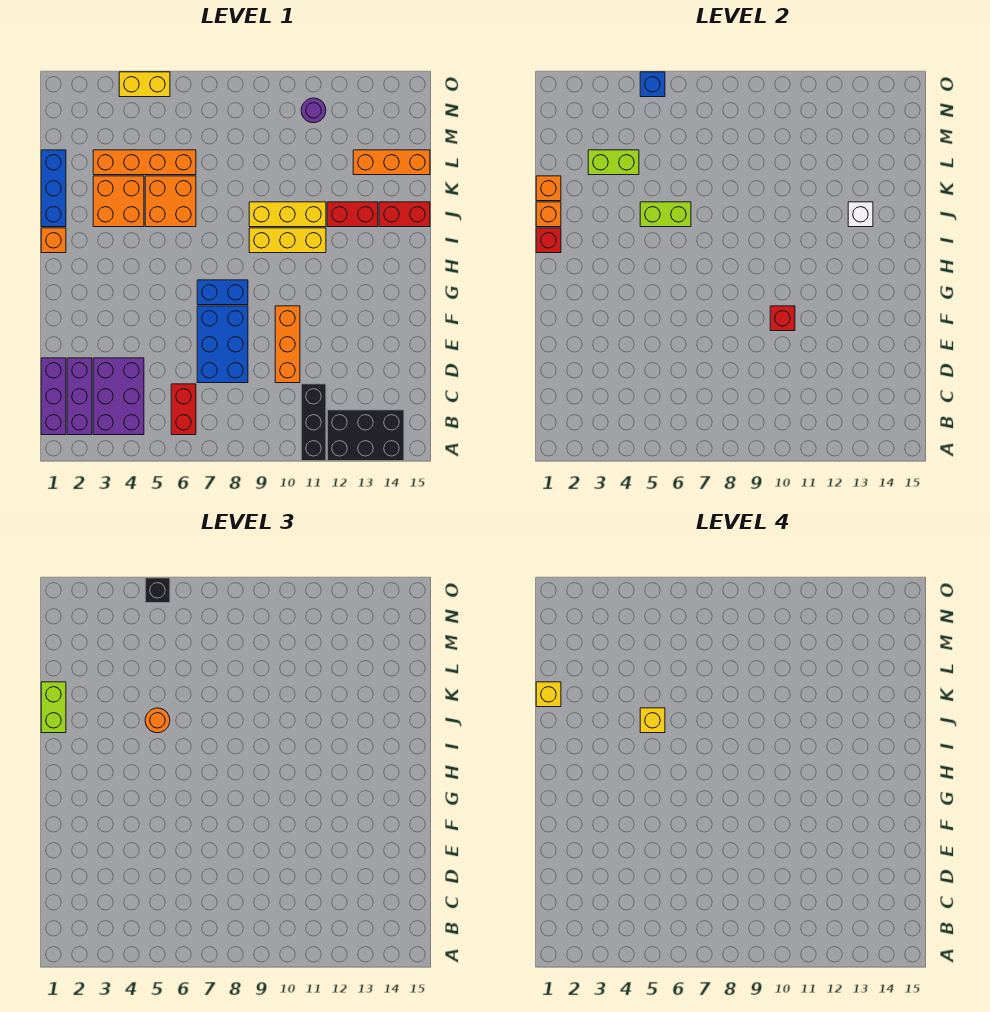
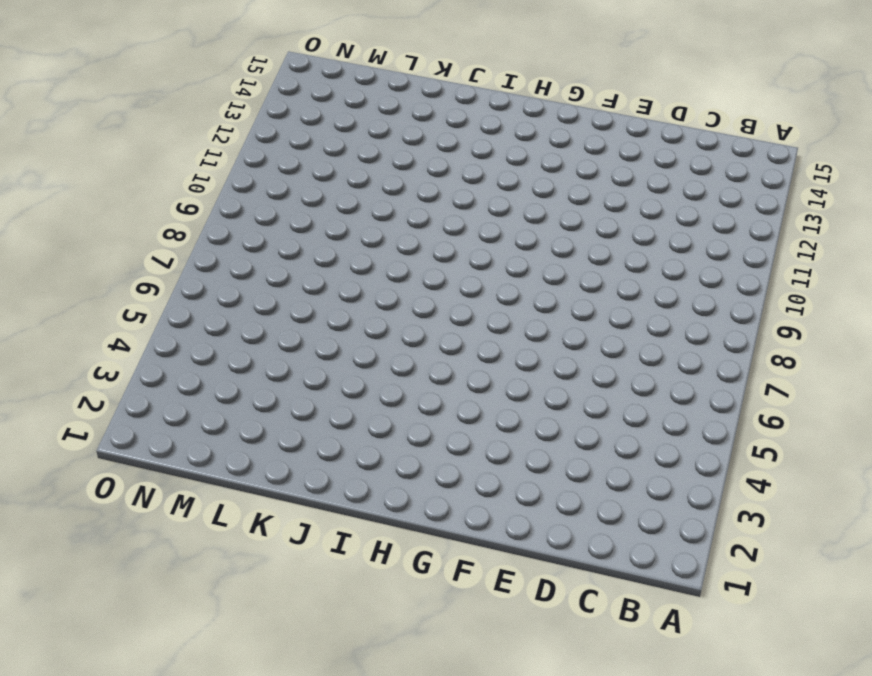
none -> black 1x3 brick [301,384,326,461]
none -> black 2x3 brick [327,410,404,461]
none -> purple 1x3 brick [41,358,66,435]
none -> purple 1x3 brick [67,358,92,435]

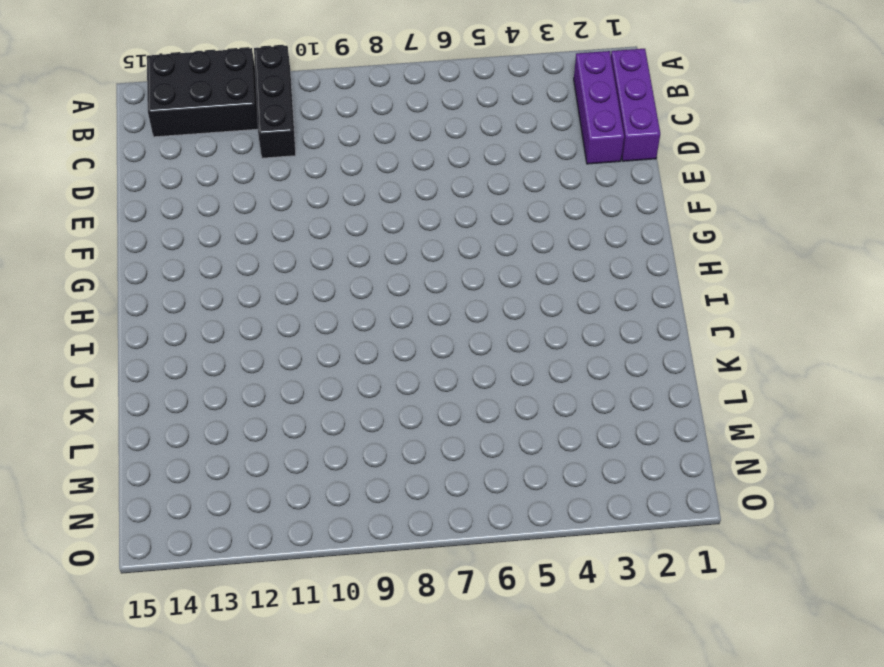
none -> purple 2x3 brick [93,358,144,435]
none -> red 1x2 brick [171,384,196,435]
none -> blue 2x3 brick [197,306,248,383]
none -> orange 1x3 brick [275,306,300,383]

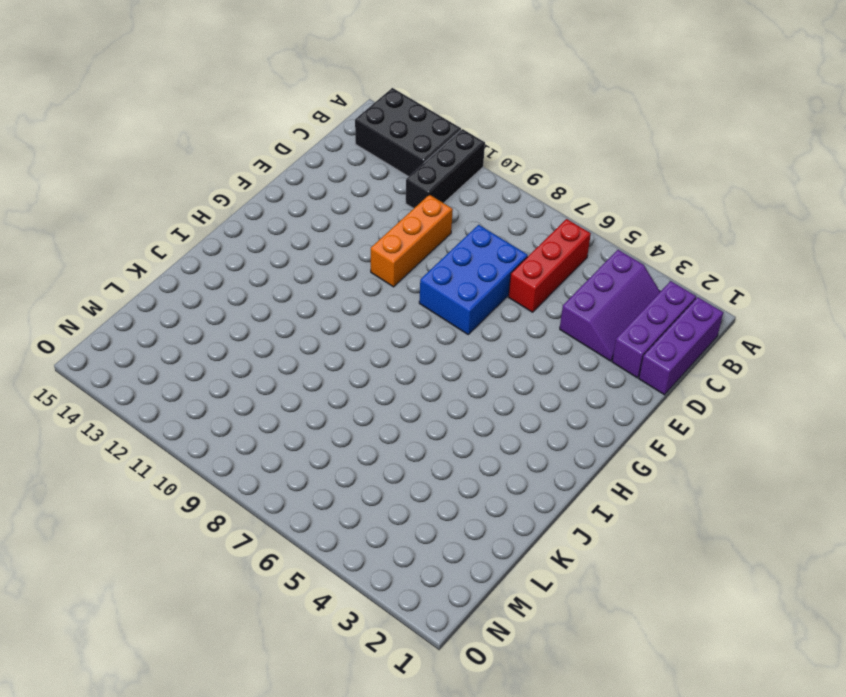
purple 2x3 slope [560,250,660,361] -> purple 2x3 brick [93,358,144,435]
red 1x3 brick [508,219,591,312] -> red 1x2 brick [171,384,196,435]
none -> blue 1x2 brick [197,280,248,305]
none -> orange 1x1 brick [41,228,66,253]
none -> yellow 1x3 brick [249,228,326,253]
none -> blue 1x3 brick [41,150,66,227]

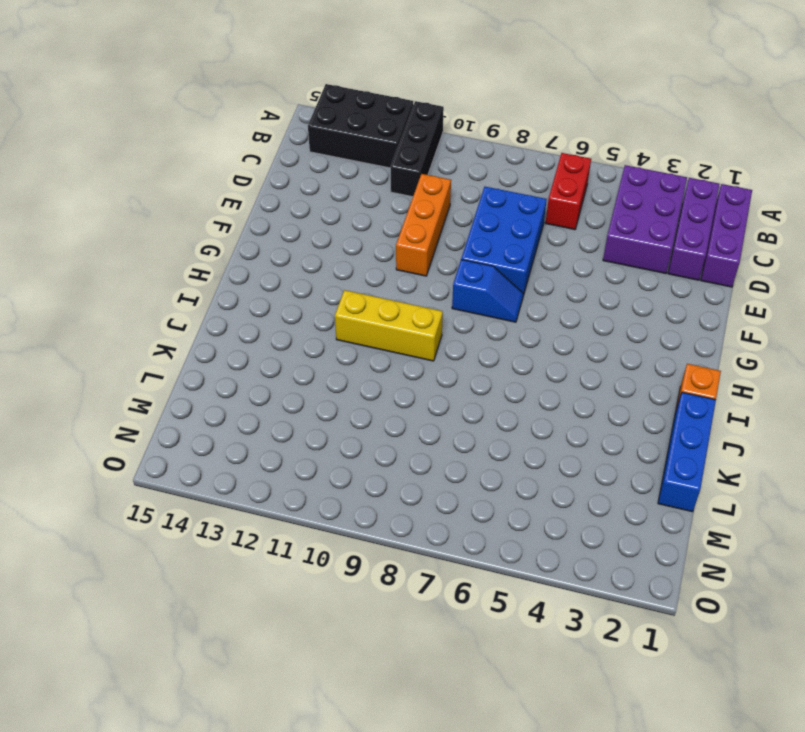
blue 1x2 slope [452,260,523,322] -> blue 1x2 brick [197,280,248,305]
none -> orange 2x2 brick [93,176,144,227]
none -> orange 2x2 brick [145,176,196,227]
none -> yellow 1x3 brick [249,202,326,227]
none -> red 1x2 brick [327,202,378,227]

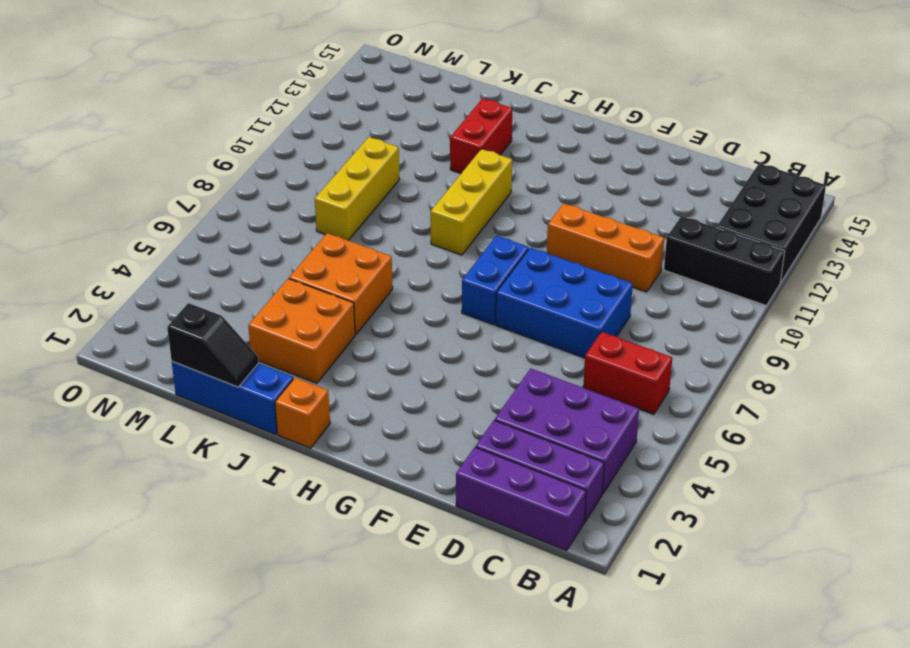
black 1x2 slope [167,303,259,387] -> orange 1x1 brick [536,176,561,201]
yellow 1x3 brick [315,137,400,240] -> yellow 1x3 brick moved to [249,202,326,227]
none -> red 1x2 brick [379,202,430,227]
none -> orange 1x4 brick [93,150,196,175]
none -> orange 1x3 brick [353,150,430,175]
none -> purple 1x1 round brick [301,98,326,123]

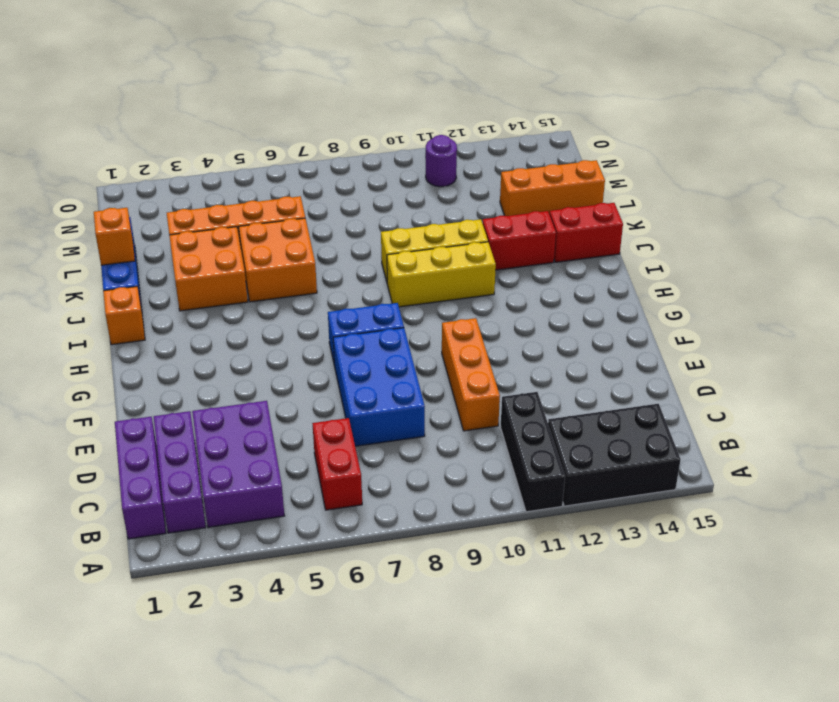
none -> yellow 1x2 brick [119,72,170,97]
none -> red 1x1 brick [770,306,795,331]
none -> red 1x1 brick [536,228,561,253]
none -> orange 1x1 brick [536,202,561,227]

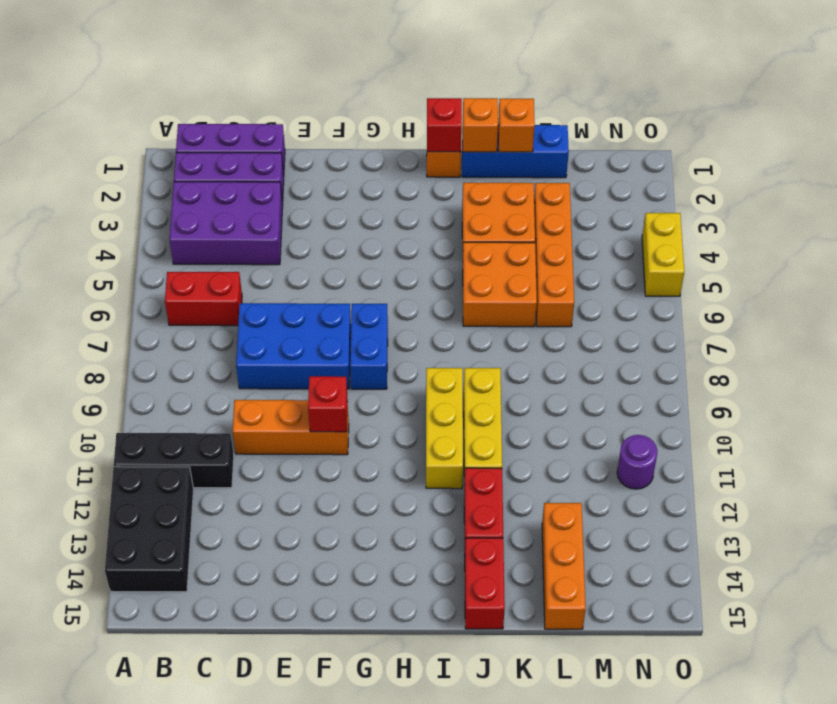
none -> lime 1x2 brick [640,202,691,227]
none -> white 1x1 brick [848,202,873,227]
none -> lime 1x2 brick [588,150,639,175]
none -> blue 1x1 brick [640,72,665,97]

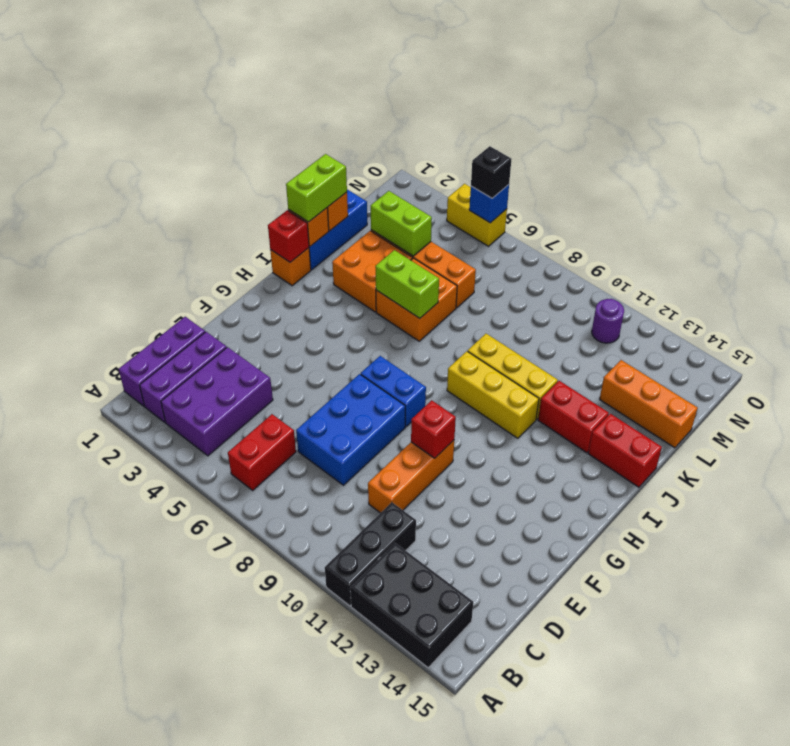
none -> white 1x1 brick [848,202,873,227]
none -> orange 1x1 round brick [145,708,170,733]
none -> yellow 1x1 brick [640,708,665,733]
none -> yellow 1x1 brick [536,682,561,707]

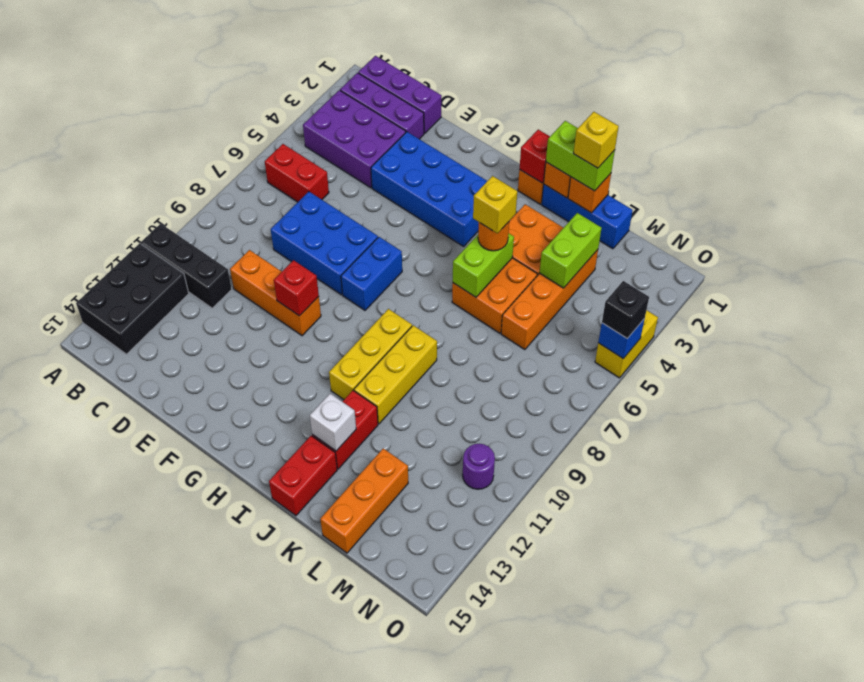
blue 2x4 brick [371,132,487,247] -> none

